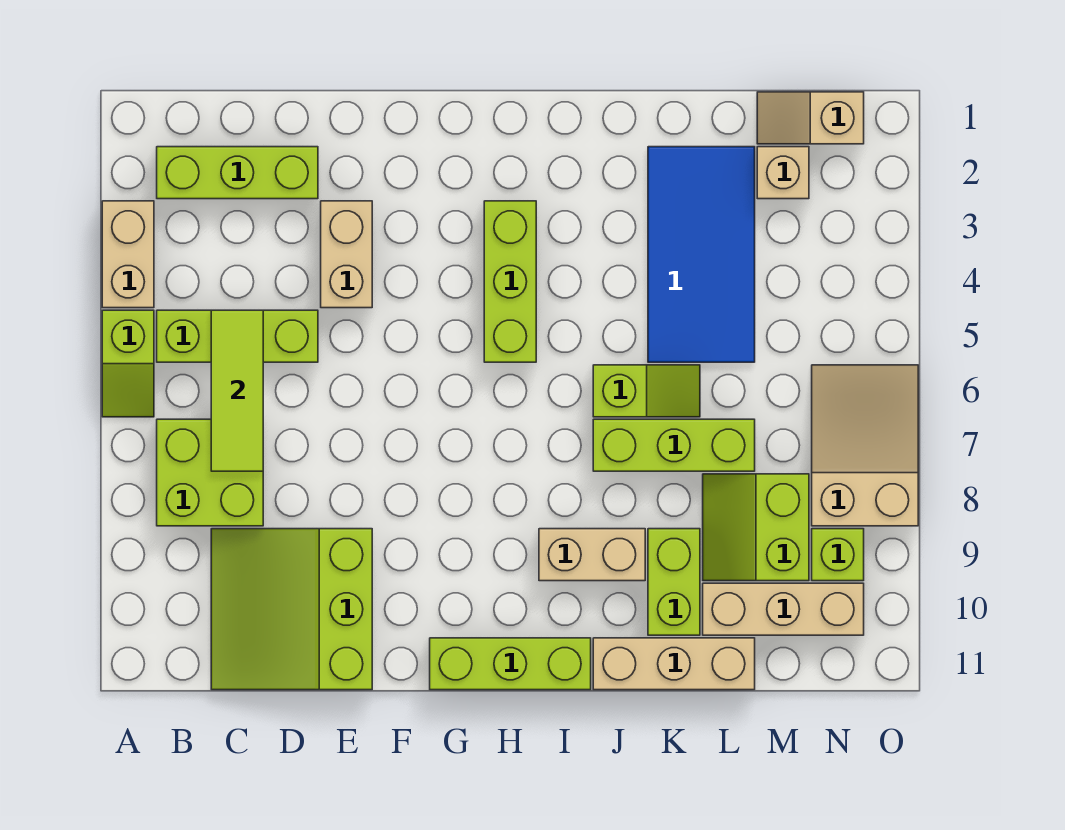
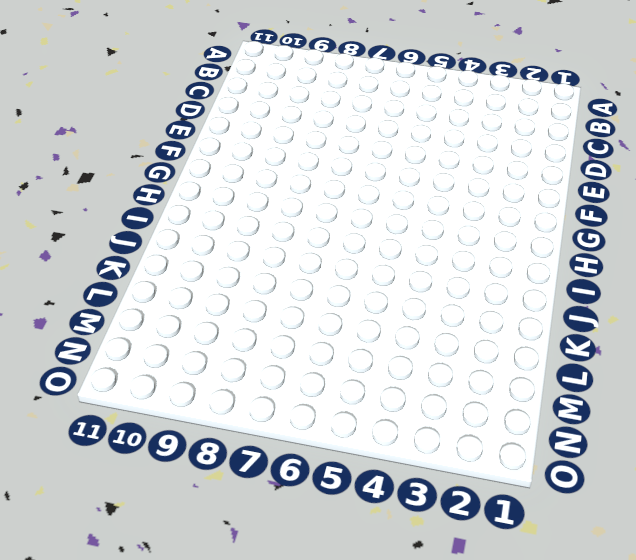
none -> tan 1x2 brick [102,201,154,308]
none -> lime 1x2 slope [102,310,154,417]
none -> lime 1x3 brick [157,147,318,199]

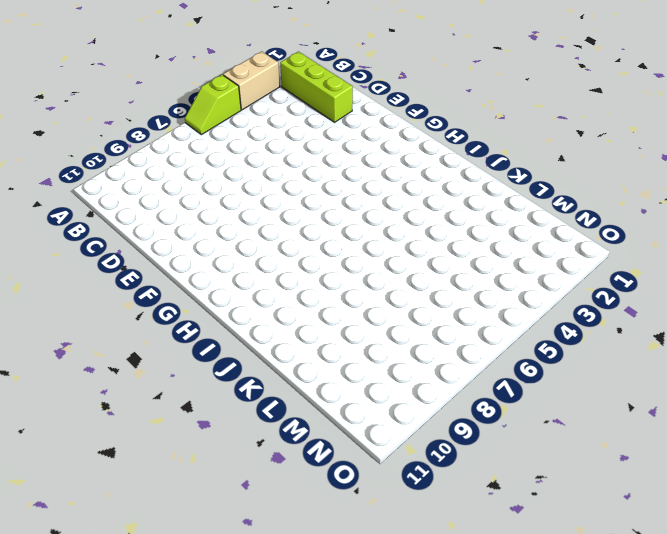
none -> lime 1x3 brick [157,310,318,362]
none -> lime 2x2 brick [157,419,263,526]
none -> lime 3x3 slope [211,529,372,690]

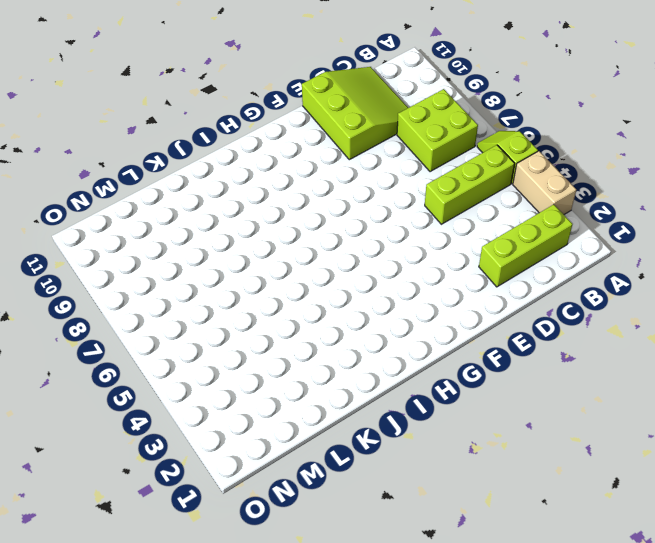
none -> tan 1x2 brick [321,201,372,308]
none -> lime 1x3 brick [430,638,591,690]
none -> lime 1x3 brick [484,201,536,362]

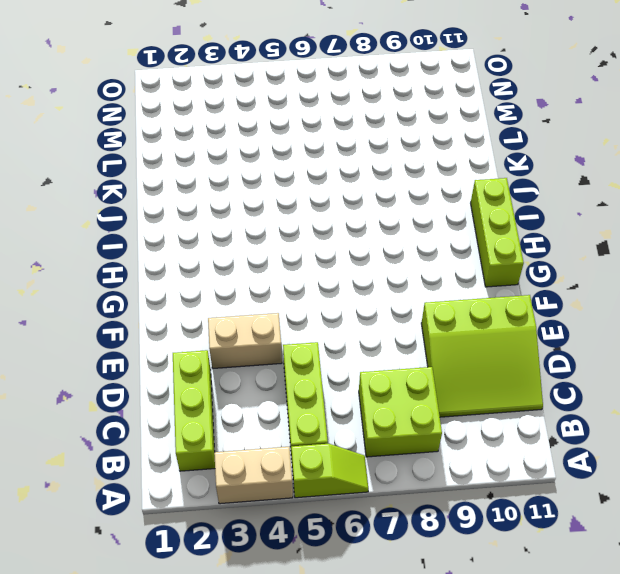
none -> lime 1x3 brick [484,201,536,362]
none -> tan 1x2 brick [539,529,645,581]
none -> lime 1x2 slope [593,365,700,417]

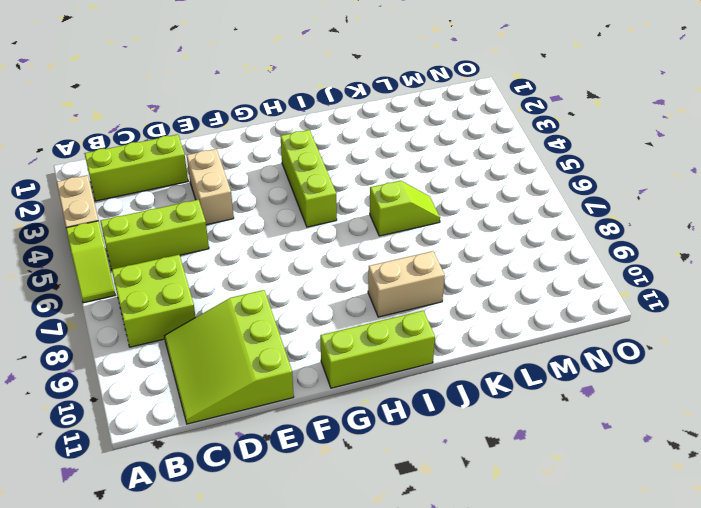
none -> lime 1x3 brick [593,419,755,471]
none -> tan 1x3 brick [593,638,755,690]
none -> blue 2x4 tile [648,147,755,362]

